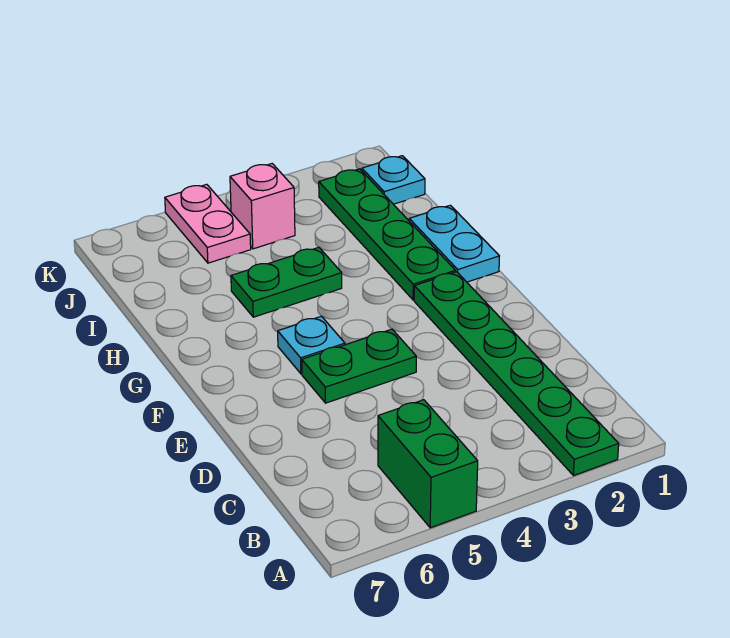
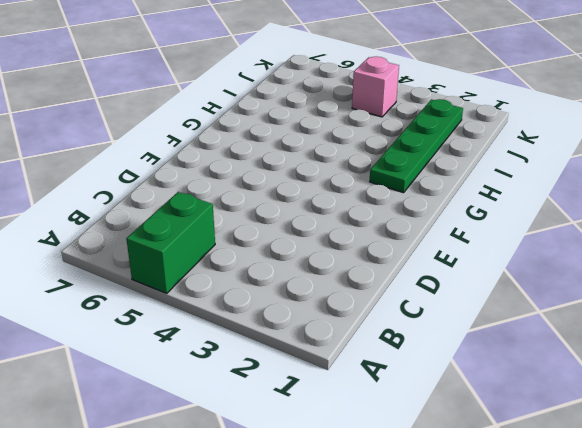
none -> green 1x6 plate [414,272,619,476]
none -> green 1x2 plate [302,329,416,403]

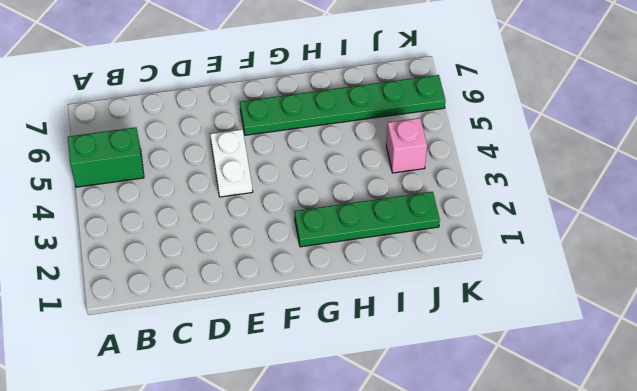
white 1x2 plate [210,129,253,197] -> green 1x2 plate [302,329,416,403]
green 1x6 plate [240,75,445,135] -> green 1x6 plate moved to [414,272,619,476]
none -> cyan 1x1 plate [278,316,345,374]
none -> cyan 1x2 plate [409,205,499,282]

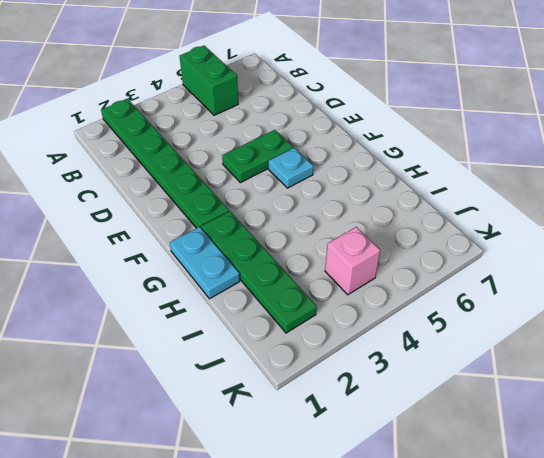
none -> green 1x2 plate [231,247,342,317]
none -> cyan 1x1 plate [362,156,425,204]

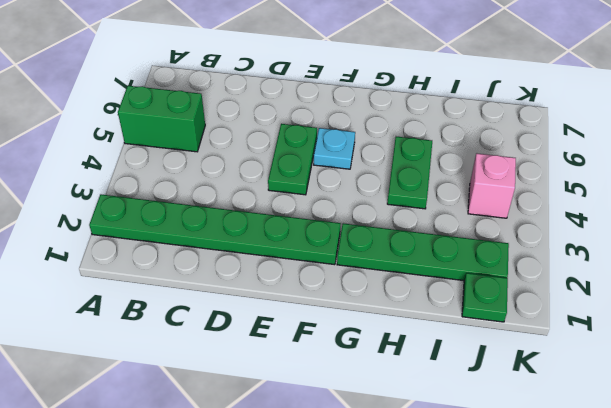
green 1x1 plate [462,273,508,322] -> cyan 1x1 plate [362,156,425,204]
none -> cyan 1x2 plate [409,205,499,282]
none -> pink 1x2 plate [165,184,251,263]

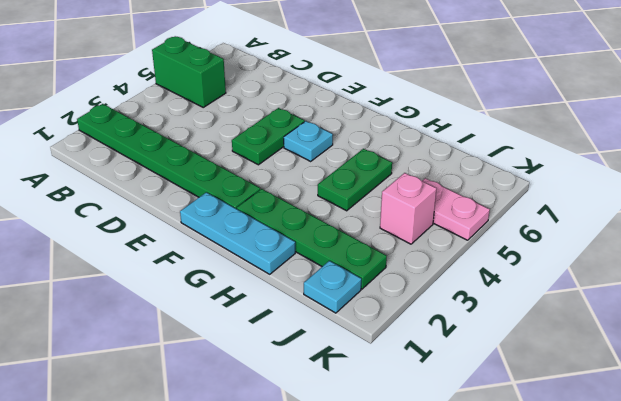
cyan 1x3 plate [180,192,295,274] -> cyan 1x2 plate [409,205,499,282]

